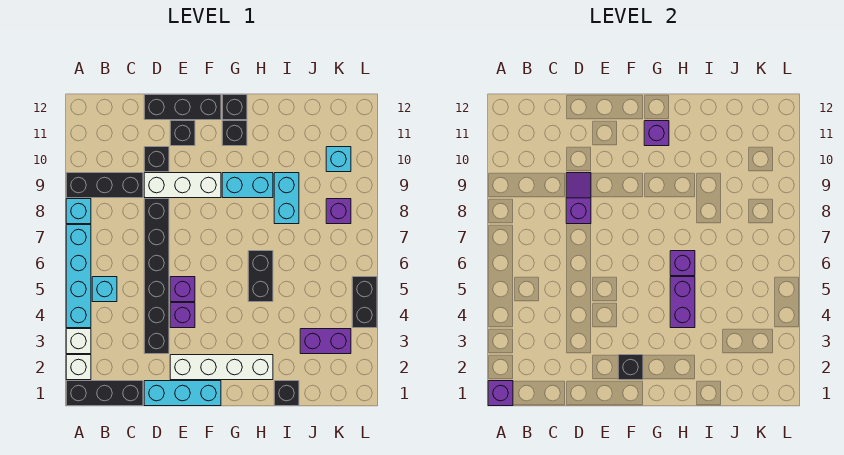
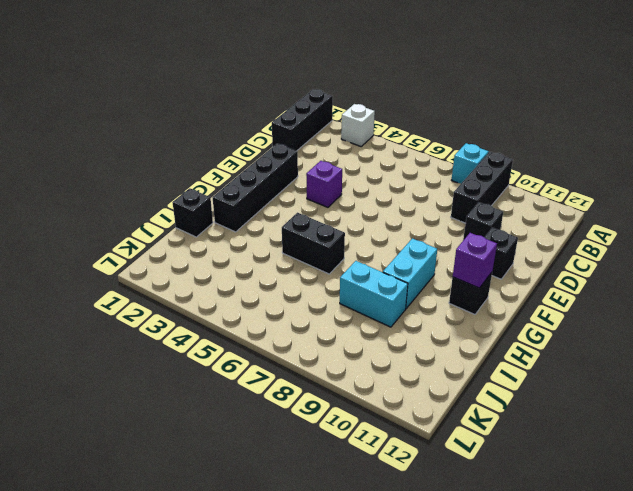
black 1x4 brick [212,144,298,232] -> white 1x4 brick [170,355,273,380]
none -> white 1x1 brick [66,355,91,380]
none -> cyan 1x4 brick [66,225,91,328]
none -> cyan 1x1 brick [92,277,117,302]
none -> cyan 1x3 brick [144,381,221,406]

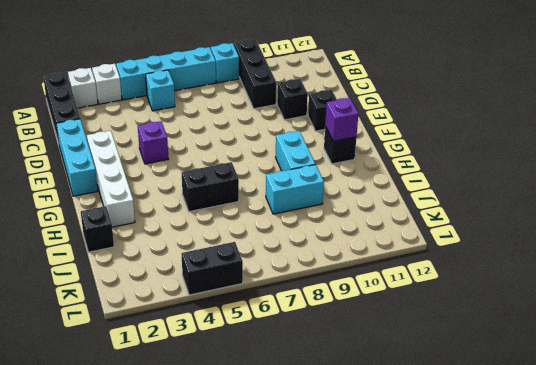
none -> black 1x6 brick [144,199,169,354]
none -> white 1x3 brick [144,173,221,198]
none -> black 1x3 brick [144,95,221,120]
none -> purple 1x1 brick [170,277,195,302]

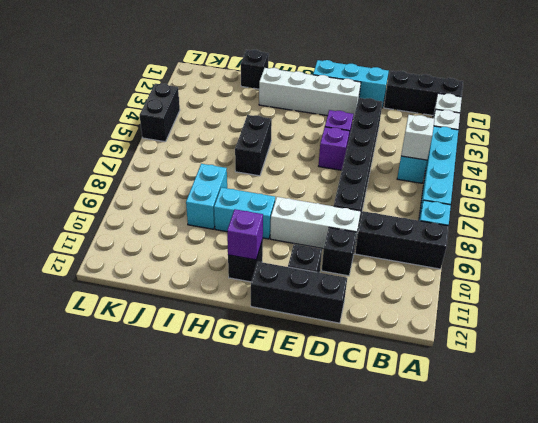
white 1x1 brick [401,115,435,160] -> none
none -> black 1x1 brick [222,95,247,120]
none -> purple 1x2 brick [300,329,351,354]
none -> purple 1x1 brick [326,199,351,224]
none -> cyan 1x1 brick [326,147,351,172]

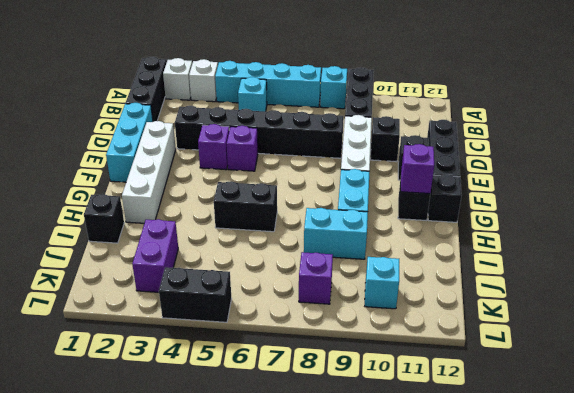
none -> purple 1x1 brick [488,381,513,406]
none -> purple 1x2 slope [566,173,591,224]
none -> black 1x1 brick [618,355,643,380]
none -> purple 1x2 brick [670,277,695,328]

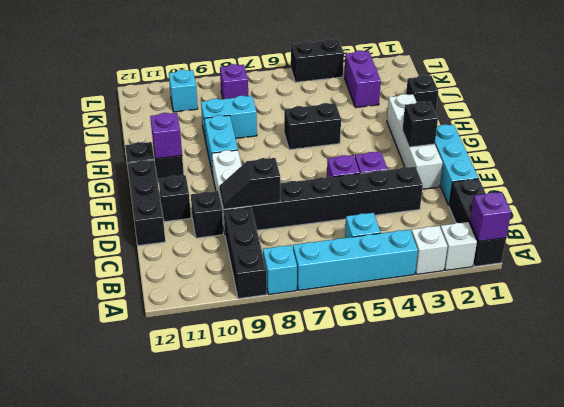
black 1x2 slope [219,158,280,209] -> purple 1x2 slope [566,173,591,224]
none -> purple 1x2 brick [670,277,695,328]
none -> purple 1x1 brick [670,251,695,276]

